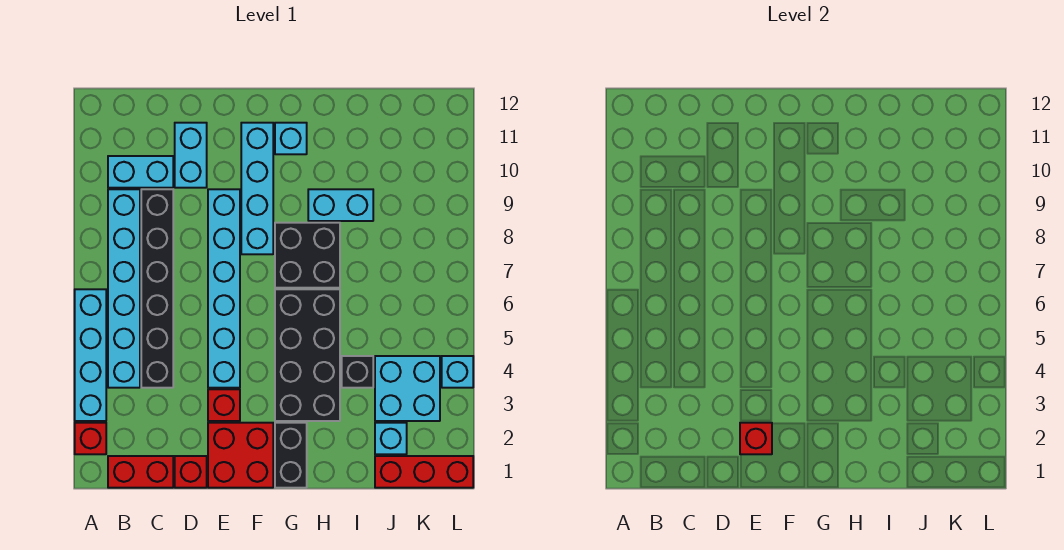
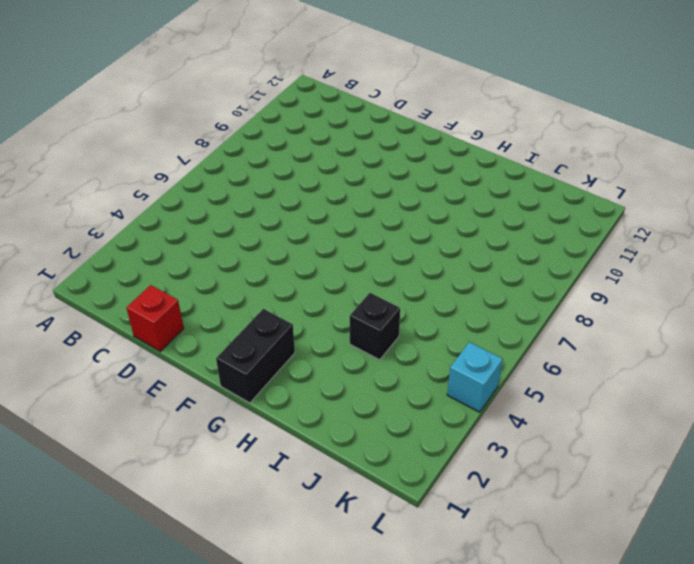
none -> red 1x1 brick [75,423,106,454]
none -> cyan 1x4 brick [75,289,106,421]
none -> red 1x2 brick [108,456,173,488]

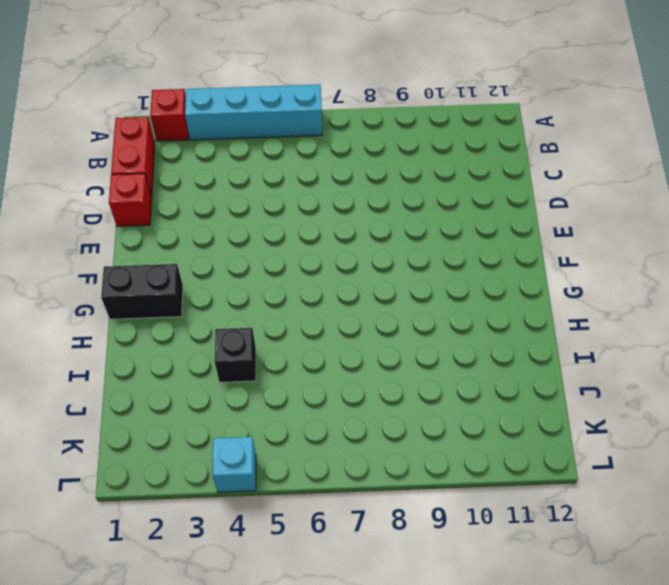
none -> cyan 1x6 brick [108,189,140,388]
none -> cyan 1x2 brick [108,156,173,188]
none -> black 1x6 brick [141,189,173,388]

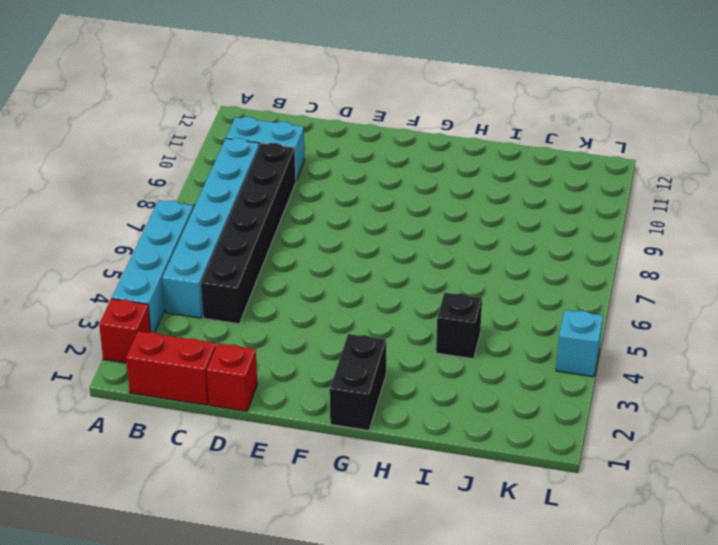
none -> cyan 1x2 brick [175,123,207,188]
none -> red 2x2 brick [208,423,273,488]
none -> red 1x1 brick [208,389,240,421]

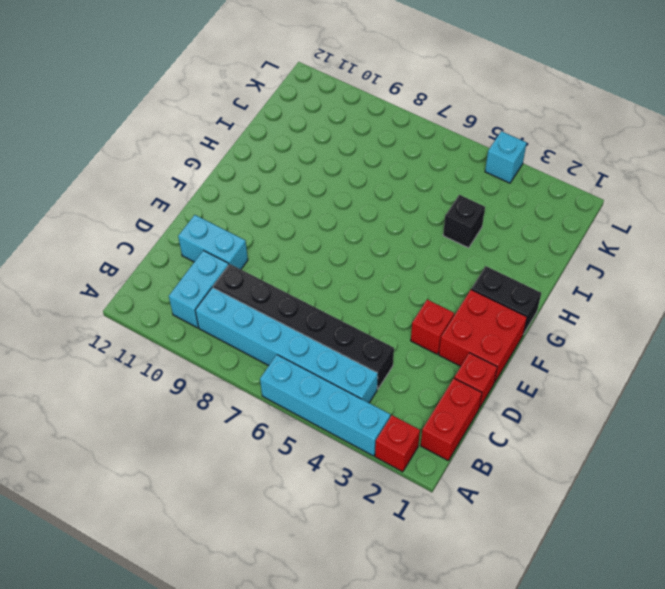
none -> cyan 1x6 brick [208,189,240,388]
none -> cyan 1x4 brick [241,123,273,254]
none -> black 2x4 brick [275,289,340,421]

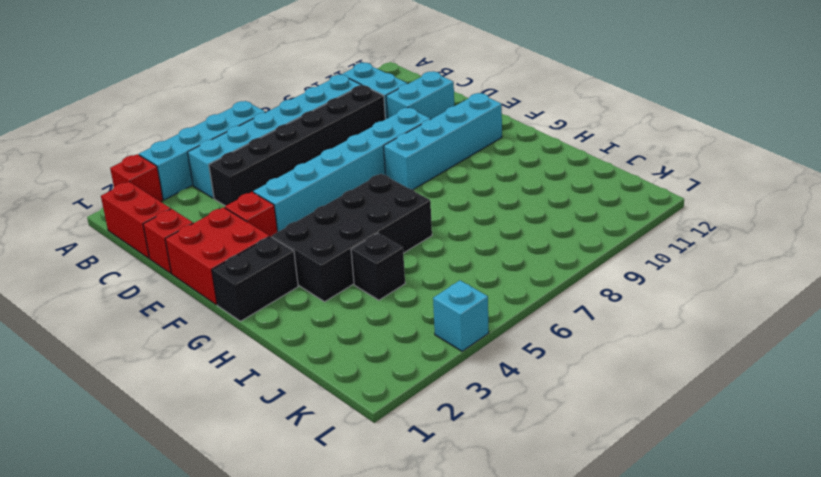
none -> black 2x2 brick [275,223,340,288]
none -> cyan 1x1 brick [275,123,307,154]
none -> cyan 1x2 brick [308,189,373,221]

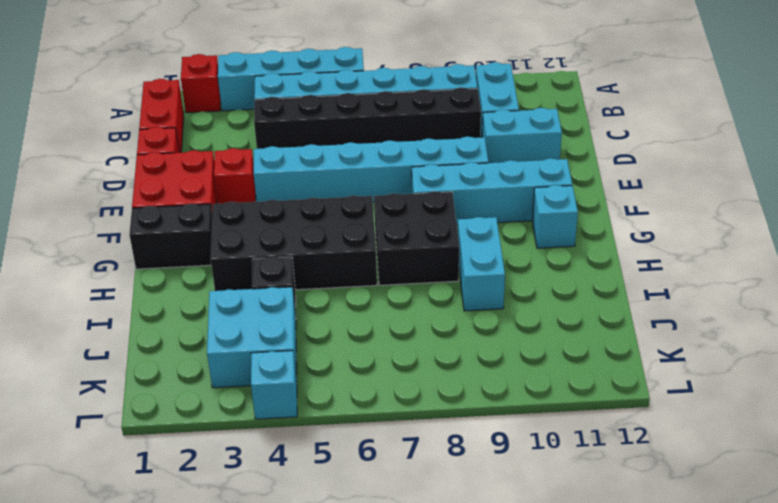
none -> red 1x3 brick [375,456,473,488]
none -> cyan 1x1 brick [375,423,407,454]
none -> red 1x1 brick [740,423,772,454]

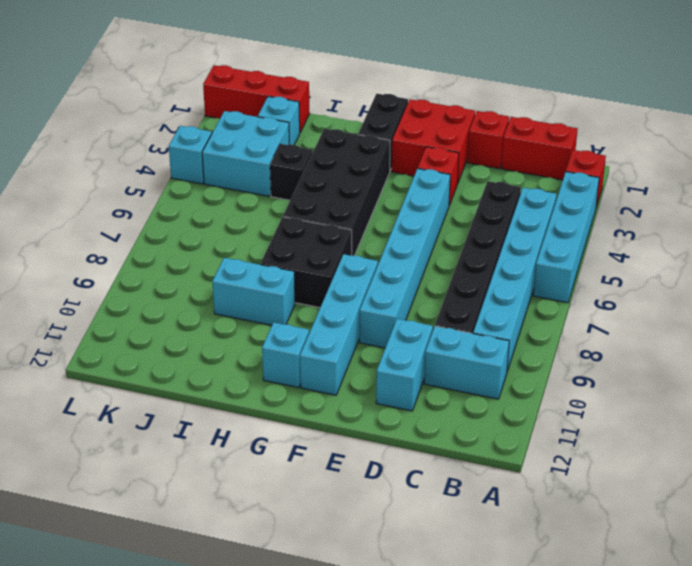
none -> red 1x1 brick [740,423,772,454]

